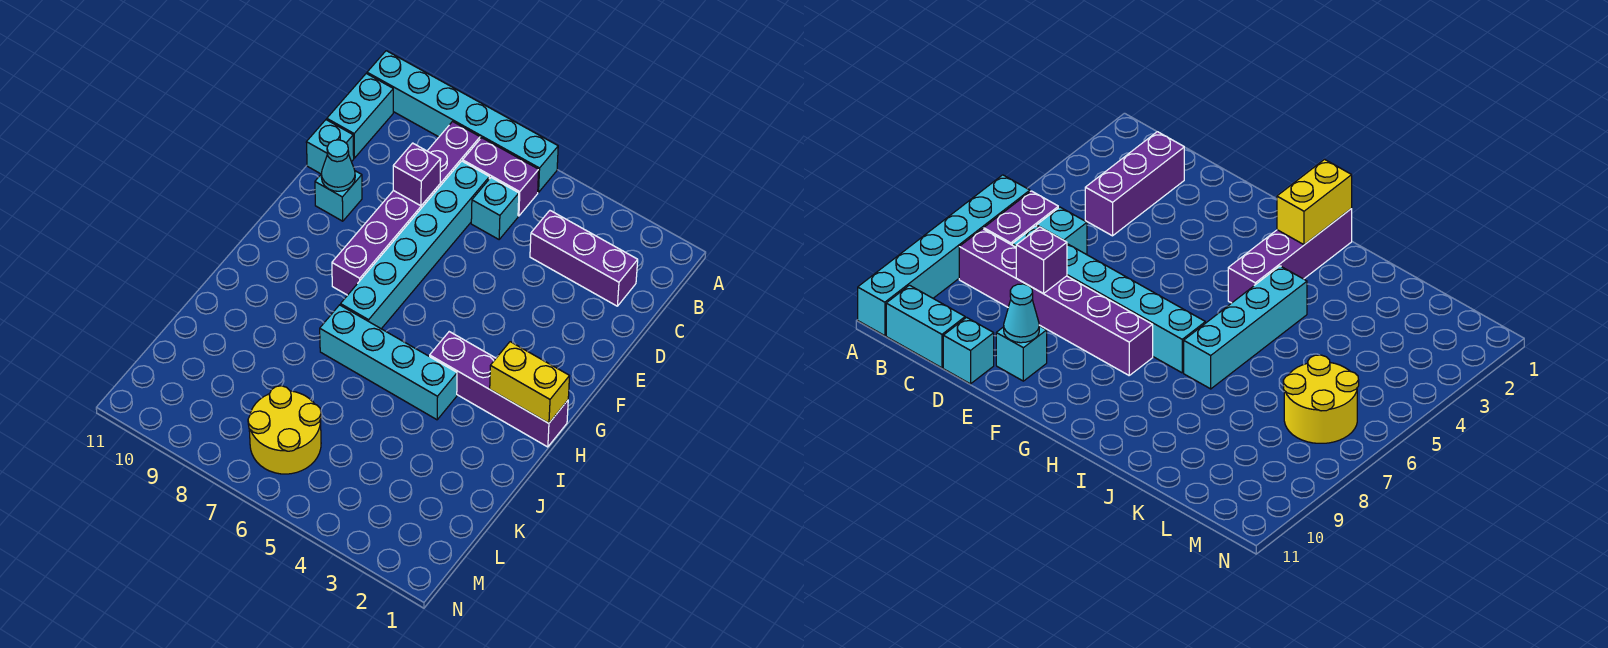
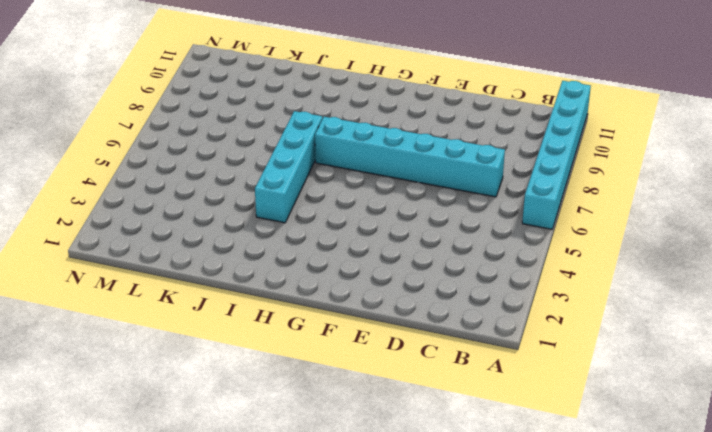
none -> purple 1x2 brick [463,138,539,216]
none -> purple 1x6 brick [332,122,480,295]
none -> cyan 1x2 brick [327,74,393,158]

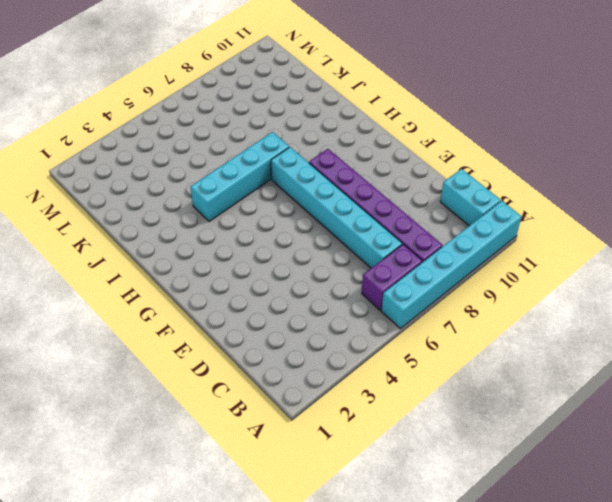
none -> purple 1x3 brick [530,211,638,306]
none -> cyan 1x1 brick [471,178,519,239]
none -> cyan 1x1 brick [306,120,354,174]

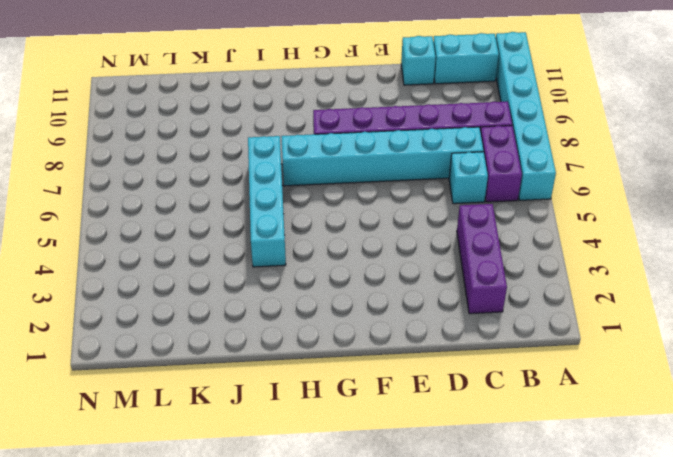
none -> cyan 1x1 brick [315,171,362,221]
none -> purple 1x4 brick [430,332,568,447]
none -> yellow 2x2 round brick [248,386,321,474]

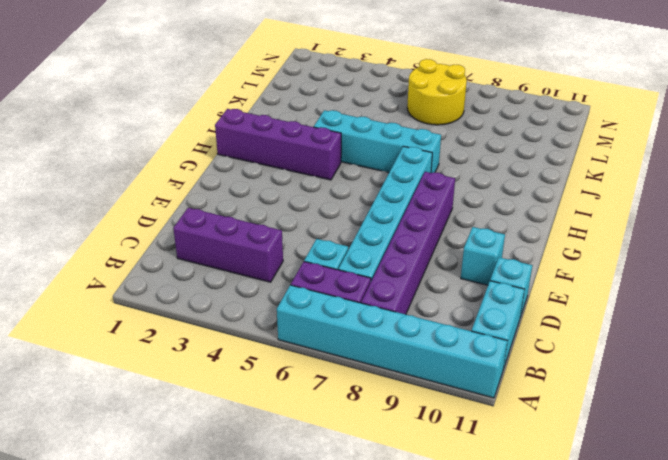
none -> purple 1x1 brick [393,143,441,206]
none -> cyan 1x1 cone [321,140,355,191]
none -> yellow 1x2 brick [490,342,570,423]

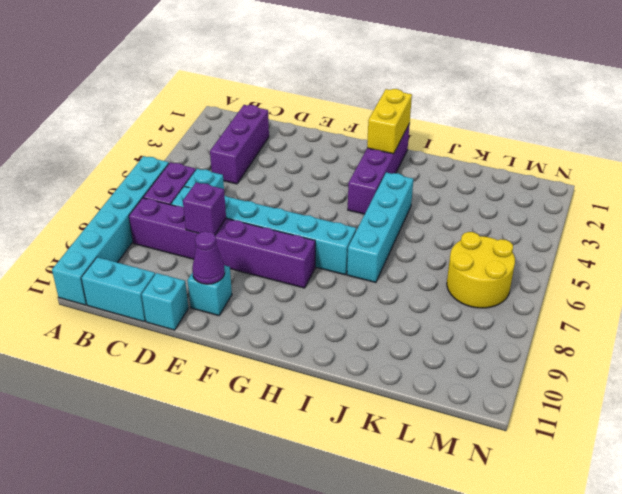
purple 1x1 cone [192,231,225,284] -> cyan 1x1 cone [321,140,355,191]

